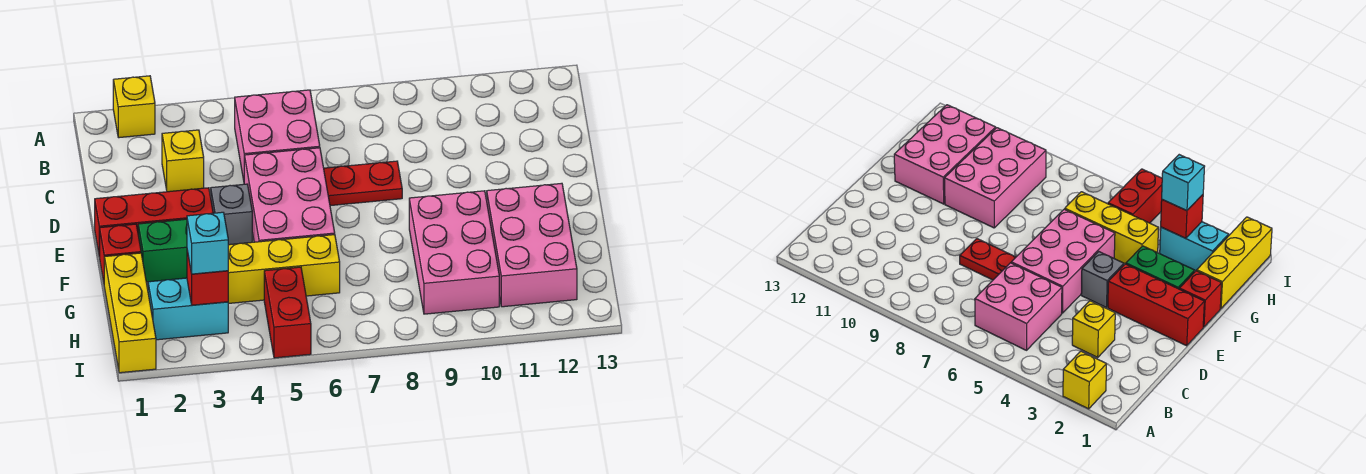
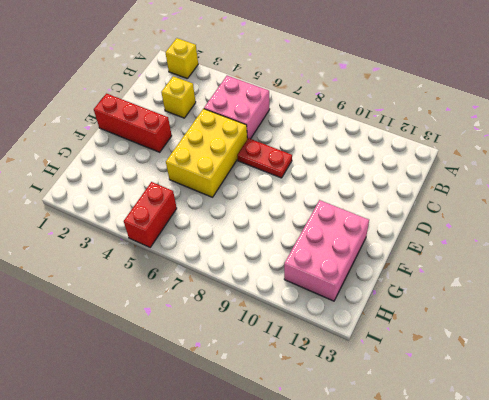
yellow 2x3 brick [166,109,247,197] -> pink 2x3 brick [244,148,335,242]
none -> grey 1x1 brick [211,184,252,245]
none -> red 1x1 brick [100,224,141,282]
none -> green 1x2 brick [138,219,187,282]

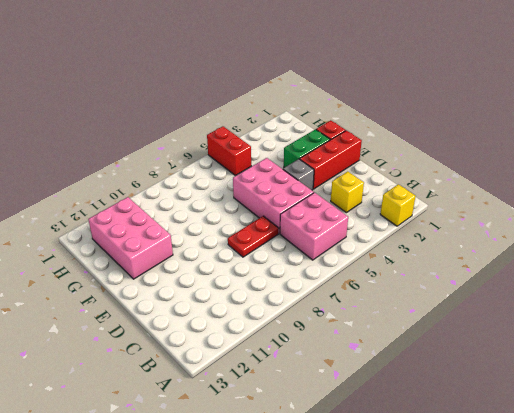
none -> pink 2x3 brick [409,191,499,314]
none -> yellow 1x3 brick [104,253,156,373]
none -> yellow 1x3 brick [228,235,340,303]

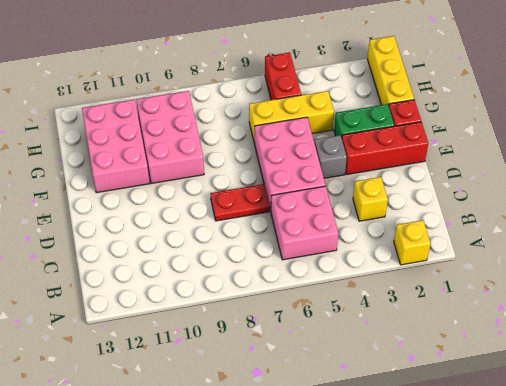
none -> cyan 1x2 brick [148,278,228,340]
none -> red 1x1 brick [187,251,228,305]
none -> cyan 1x1 brick [187,212,228,274]

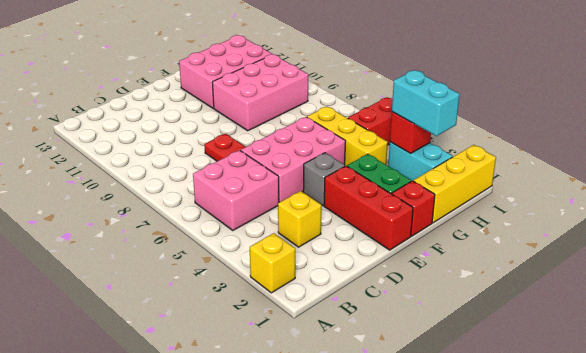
cyan 1x2 brick [392,71,460,136] -> cyan 1x1 brick [187,212,228,274]

